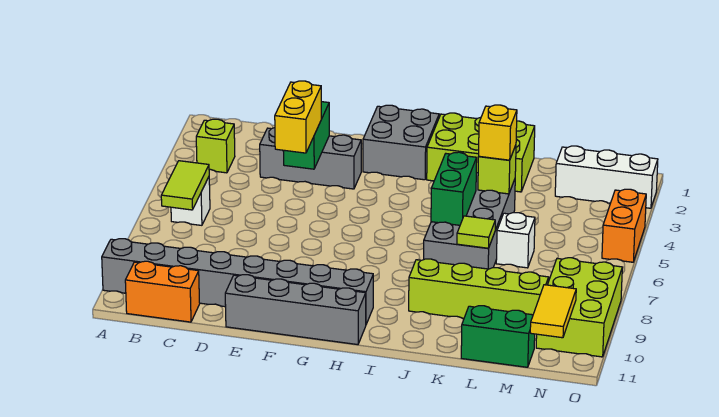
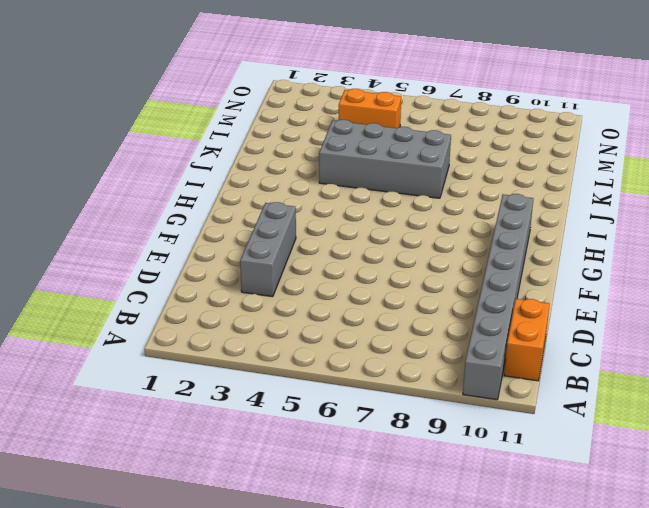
orange 1x2 brick [339,89,401,128] -> orange 1x2 brick moved to [602,189,646,262]
none -> lime 1x1 brick [196,119,235,173]
none -> white 1x1 brick [171,177,210,225]
none -> grey 1x4 brick [225,275,366,345]

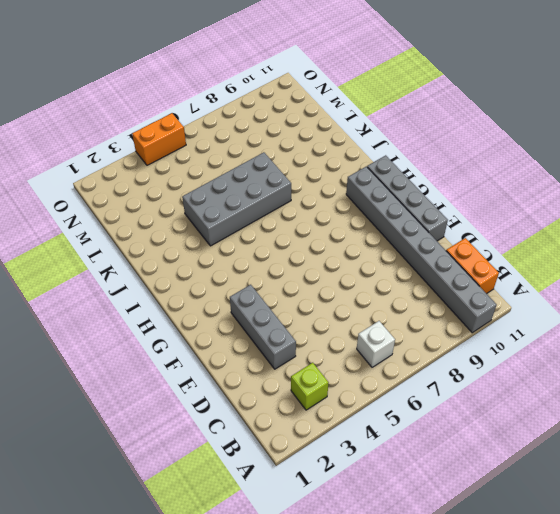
none -> grey 2x2 brick [363,105,439,180]
none -> lime 2x3 brick [427,113,535,192]
none -> lime 1x4 brick [409,259,549,318]

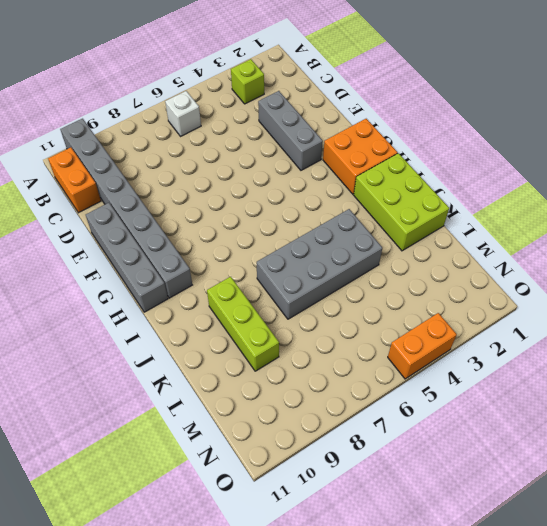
orange 2x2 brick [323,119,398,194] -> grey 2x2 brick [363,105,439,180]
lime 1x3 brick [207,277,279,371] -> lime 1x4 brick [409,259,549,318]
none -> white 1x1 brick [496,213,535,268]
none -> green 1x2 brick [461,306,535,367]
none -> white 1x3 brick [555,146,658,208]

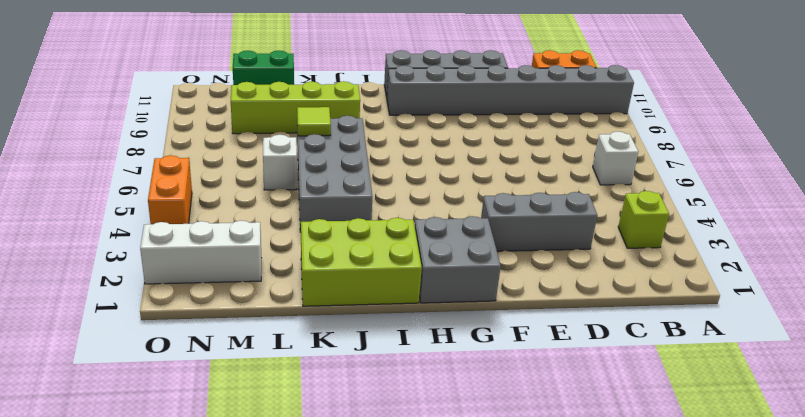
none -> lime 2x3 brick [536,258,622,357]
none -> lime 1x2 tile [161,161,209,210]
none -> green 1x2 brick [283,102,329,169]

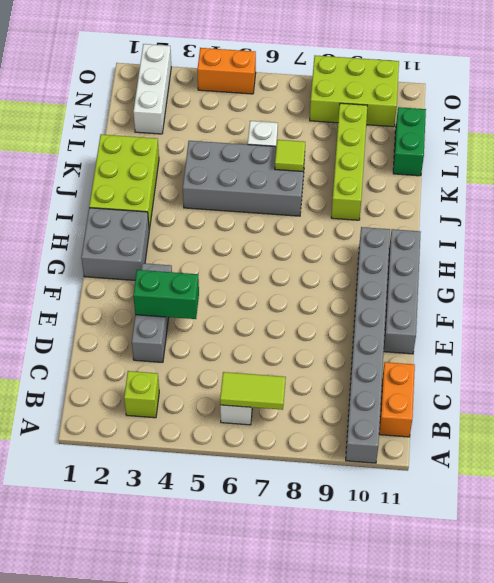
none -> green 1x2 brick [431,152,477,225]
none -> lime 1x1 brick [478,145,516,194]
none -> yellow 1x2 tile [530,285,576,338]

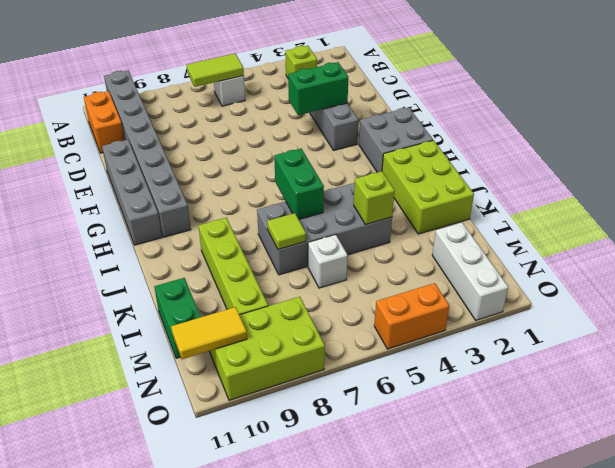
green 1x2 brick [274,149,324,219] -> green 1x2 brick turned to [431,152,477,225]
none -> yellow 1x2 brick [275,81,321,153]
none -> yellow 1x1 brick [479,105,517,160]

